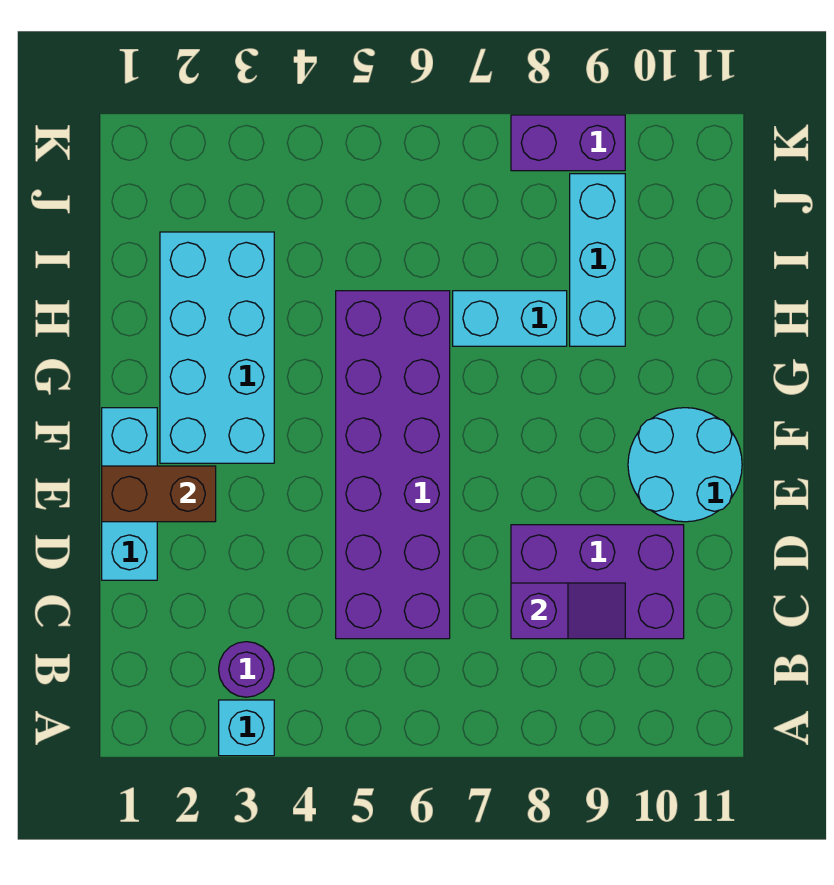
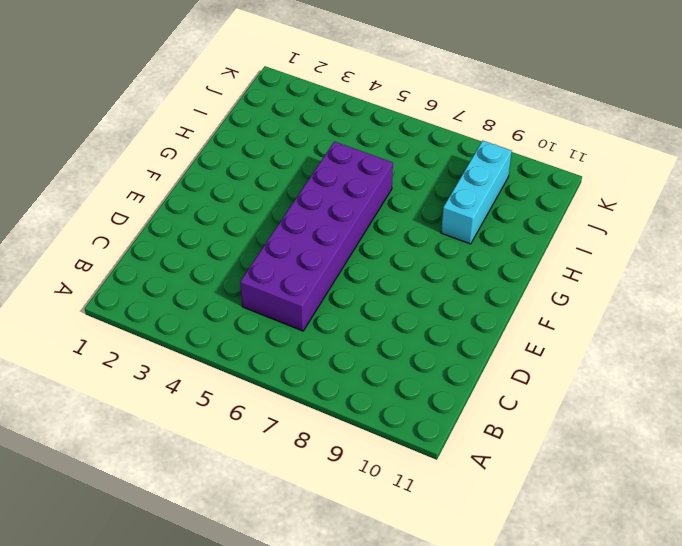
none -> cyan 1x1 brick [219,700,274,756]
none -> purple 1x1 round brick [219,642,274,697]
none -> purple 2x3 brick [511,525,684,639]

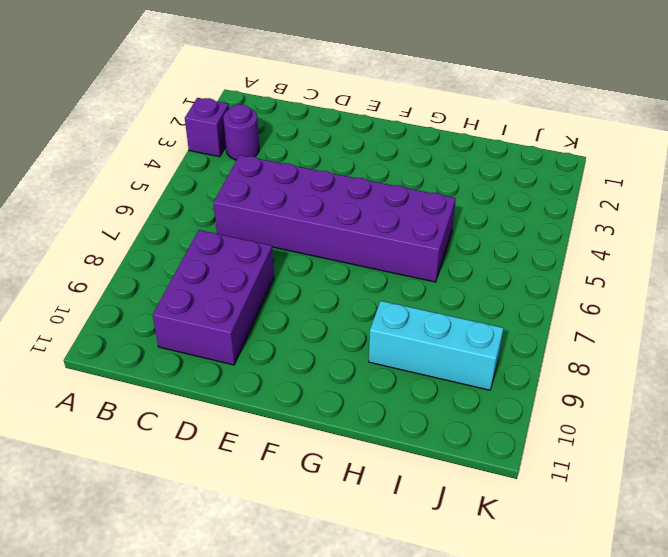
purple 1x1 brick [185,98,229,157] -> cyan 1x1 brick [219,700,274,756]
none -> cyan 1x3 brick [102,408,157,580]
none -> cyan 2x2 round brick [628,408,742,522]
none -> cyan 2x4 brick [160,232,274,463]

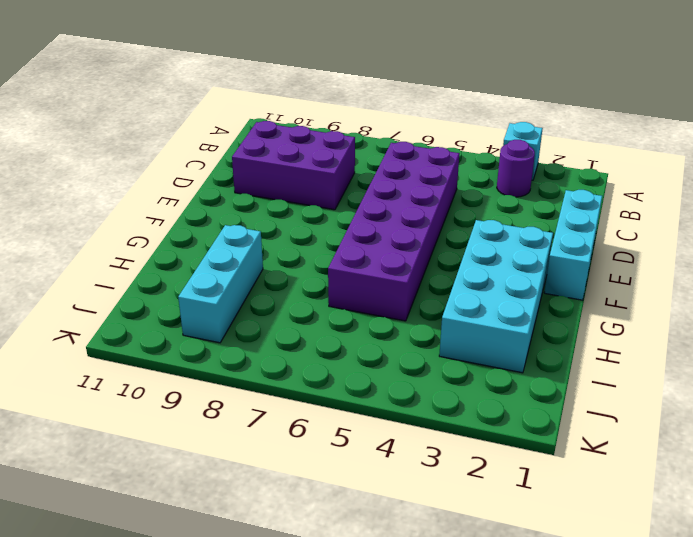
none -> cyan 2x2 round brick [628,408,742,522]
none -> cyan 1x2 brick [453,291,567,346]
none -> purple 1x2 brick [511,115,625,171]

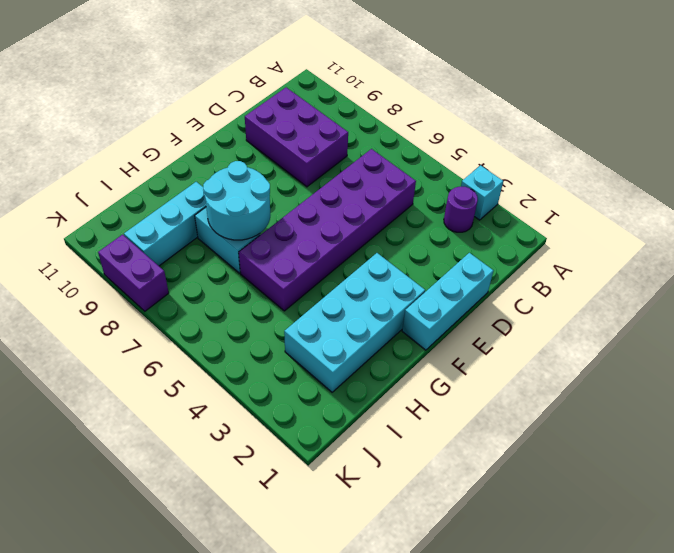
cyan 2x2 round brick [203,161,270,240] -> cyan 2x2 round brick moved to [628,408,742,522]
none -> purple 1x2 slope [511,583,625,639]
none -> brown 1x2 brick [102,466,216,522]

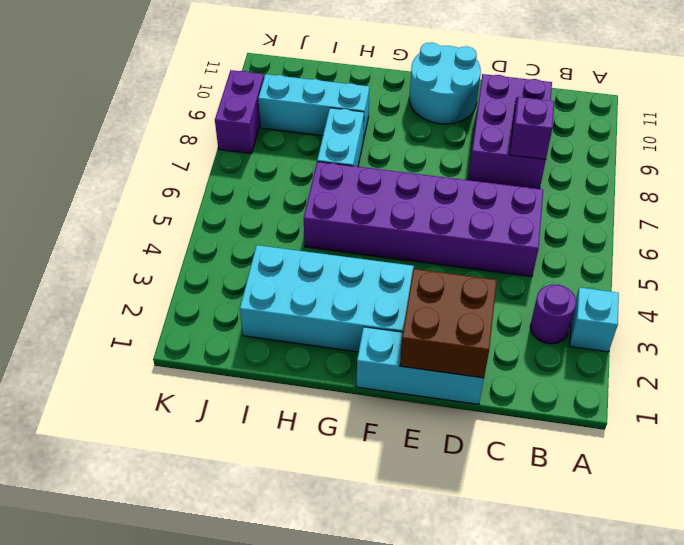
brown 2x2 brick [400,269,497,378] -> brown 1x2 brick [102,466,216,522]

